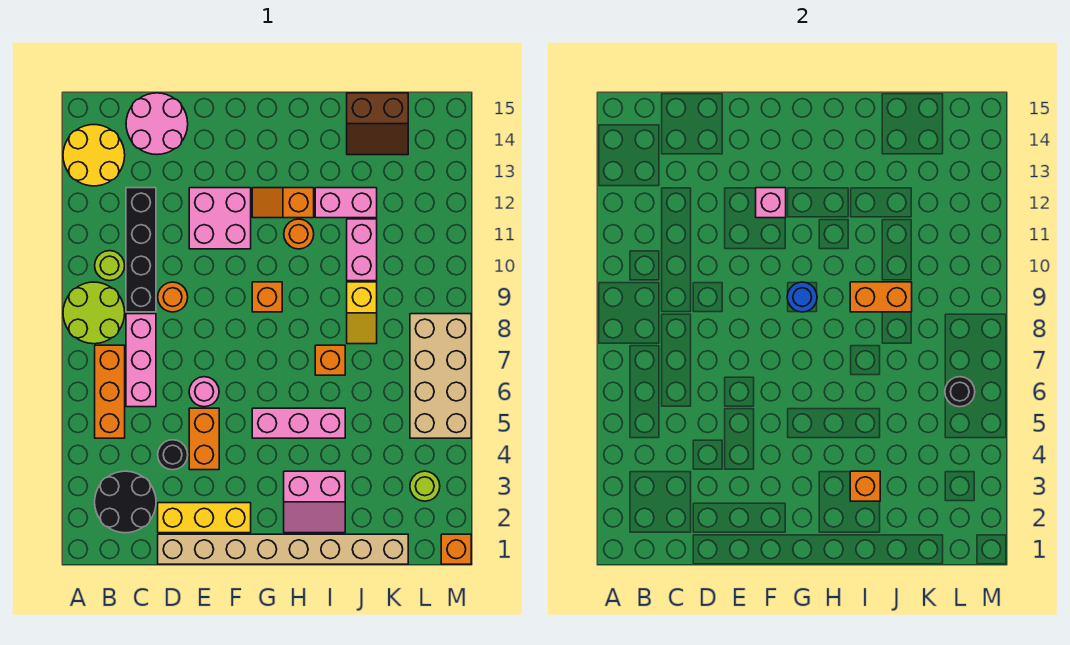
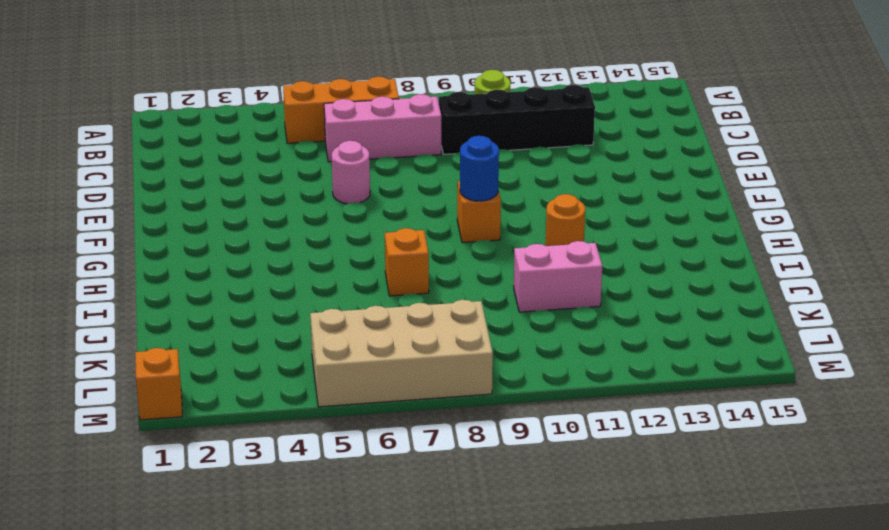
none -> lime 2x2 round brick [63,282,125,344]
none -> yellow 2x2 round brick [63,125,125,186]
none -> black 2x2 round brick [95,471,156,533]
none -> pink 2x2 round brick [126,93,188,155]

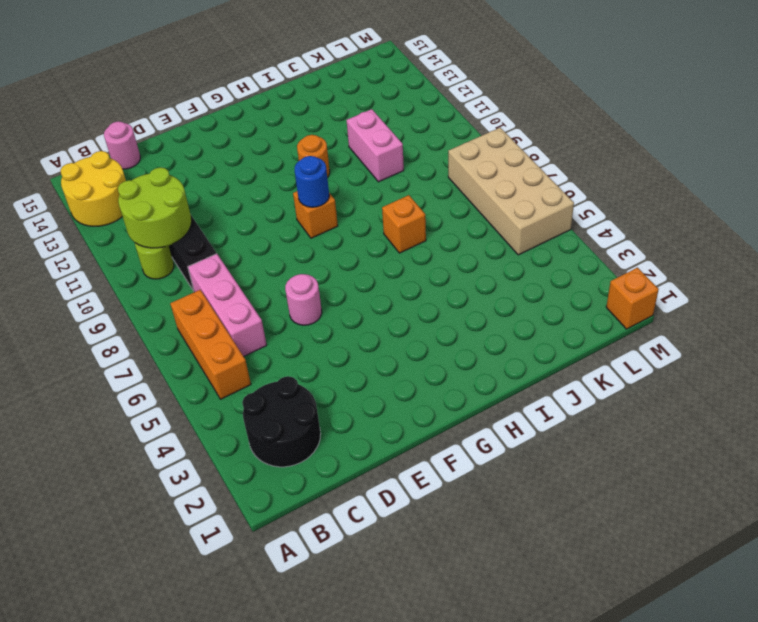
lime 2x2 round brick [118,167,192,248] -> lime 2x2 round brick moved to [63,282,125,344]
pink 1x1 round brick [104,121,140,169] -> pink 2x2 round brick [126,93,188,155]
none -> tan 1x8 brick [158,534,408,564]
none -> yellow 1x3 brick [158,503,251,533]
none -> black 1x1 round brick [158,440,188,470]
none -> orange 1x1 round brick [158,282,188,312]

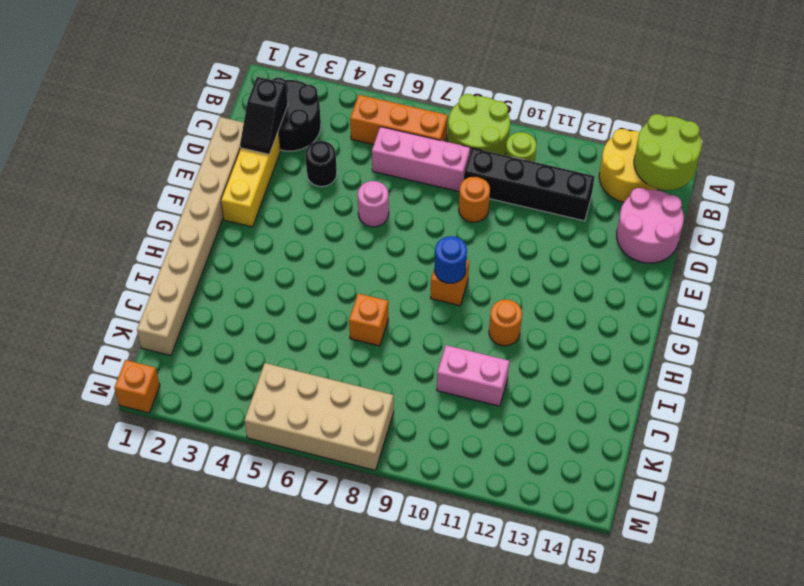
lime 2x2 round brick [634,114,702,190] -> none
black 1x2 slope [240,77,288,155] -> none
none -> orange 1x2 brick [189,408,219,470]
none -> pink 2x2 brick [189,188,251,249]
none -> pink 1x3 brick [252,408,345,438]
none -> orange 1x2 slope [252,188,314,218]

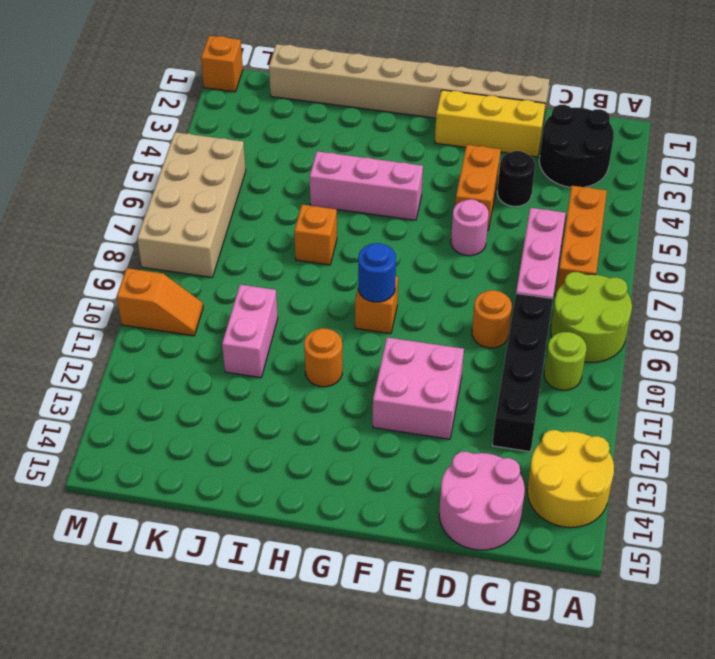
orange 1x2 slope [117,268,203,336] -> orange 1x2 slope moved to [252,188,314,218]
none -> pink 2x2 slope [284,471,345,533]
none -> pink 1x2 brick [315,188,377,218]
none -> yellow 1x2 slope [347,282,377,344]
none -> brown 2x2 slope [347,93,408,155]

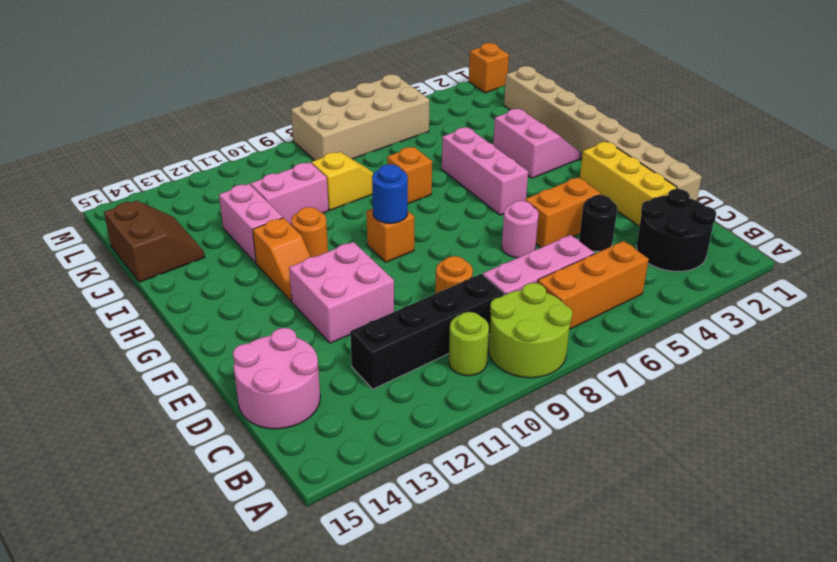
none -> yellow 2x2 round brick [63,125,125,186]
none -> lime 1x1 round brick [410,471,440,501]
none -> pink 1x1 brick [756,188,786,218]
none -> orange 1x1 brick [850,471,880,501]

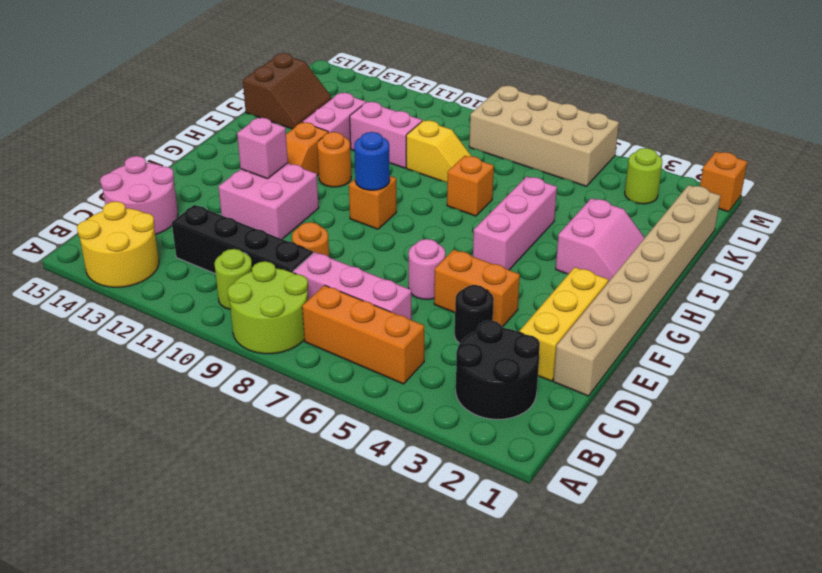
none -> orange 1x1 brick [850,471,880,501]
none -> orange 1x2 brick [850,282,912,312]
none -> black 1x1 round brick [945,377,975,407]

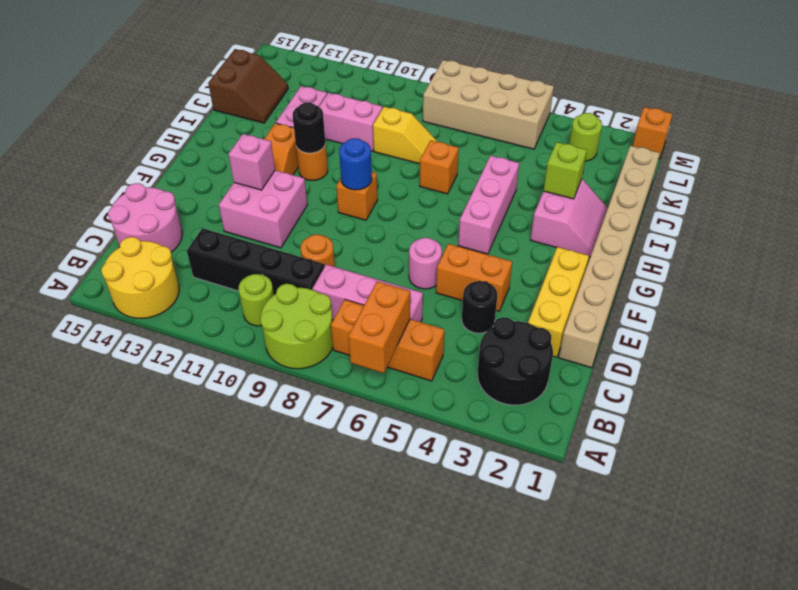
orange 1x2 brick [348,281,410,373] -> orange 1x2 brick moved to [850,282,912,312]
black 1x1 round brick [293,103,326,153] -> black 1x1 round brick moved to [945,377,975,407]
lime 1x1 brick [544,142,587,199] -> orange 1x1 brick [850,471,880,501]

